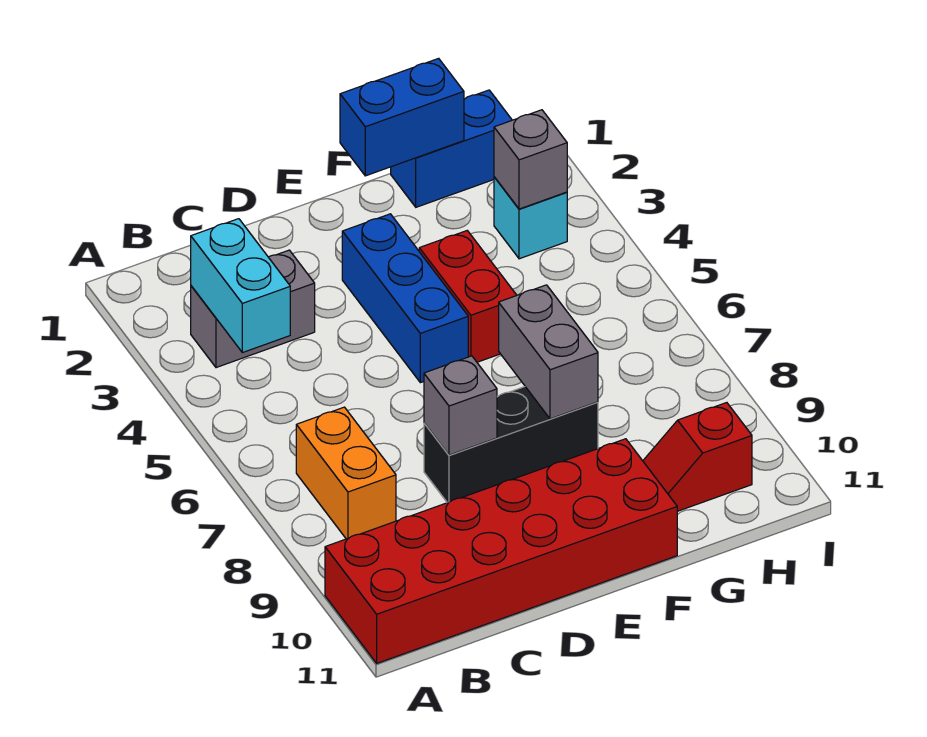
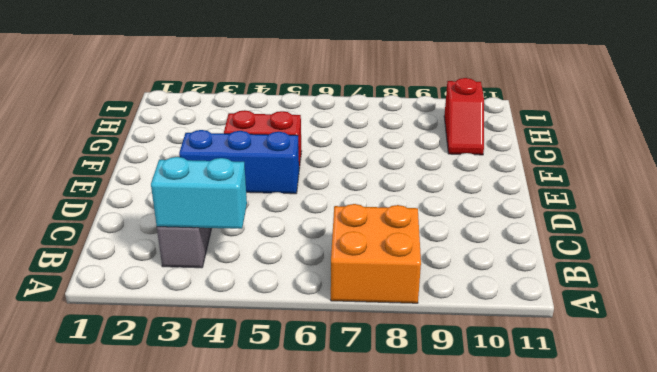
orange 2x2 brick [331,204,421,303] -> orange 1x2 brick [296,407,396,539]
none -> red 2x6 brick [325,439,677,663]
none -> black 1x3 brick [424,387,598,503]
none -> blue 1x2 brick [391,90,512,207]

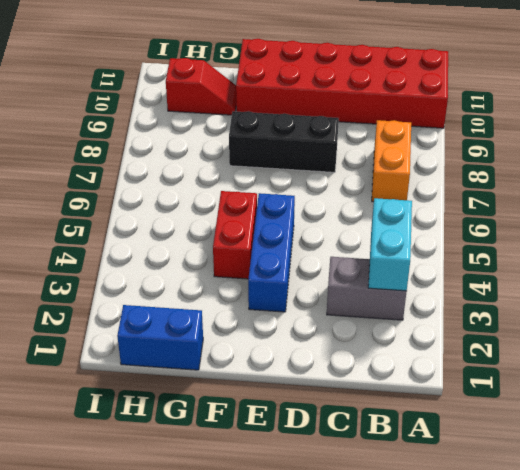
none -> cyan 1x1 brick [494,177,567,259]
none -> grey 1x1 brick [424,356,497,455]
none -> blue 1x2 brick [340,58,464,176]

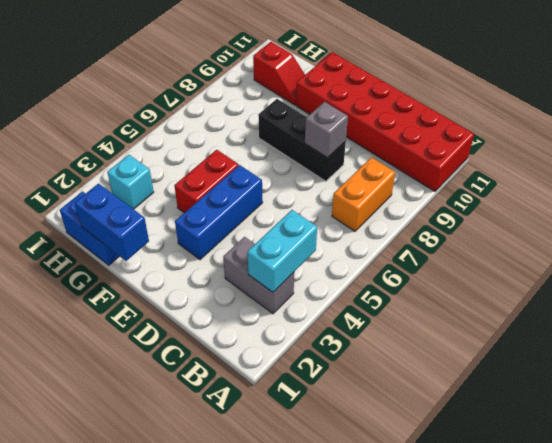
none -> grey 1x2 brick [499,285,598,419]
none -> grey 1x1 brick [494,110,567,209]

